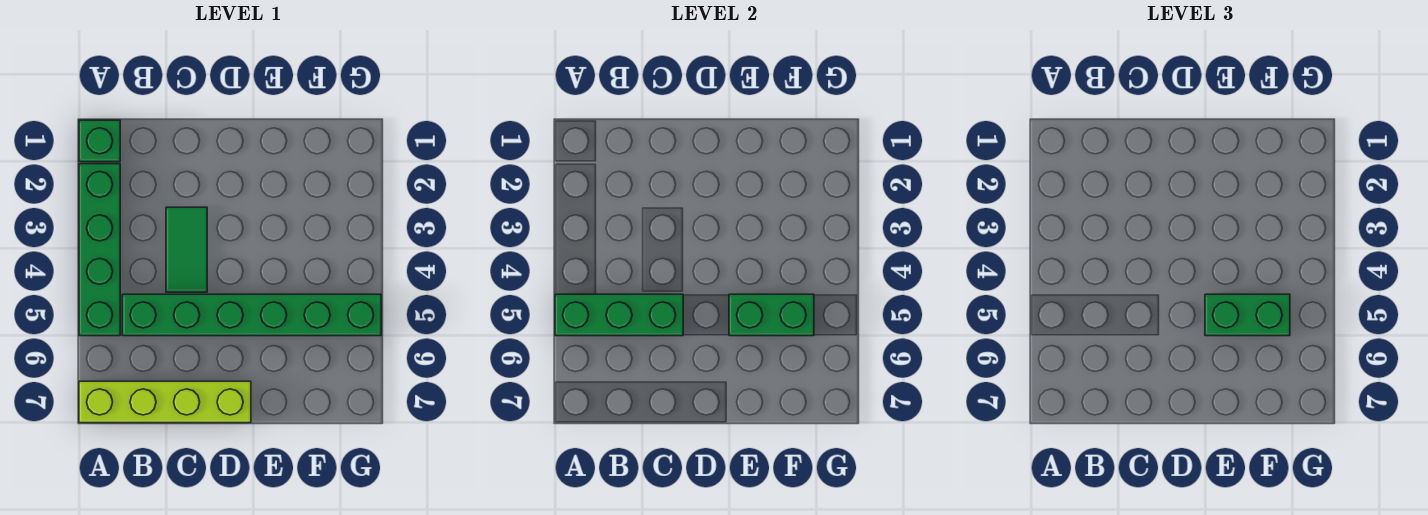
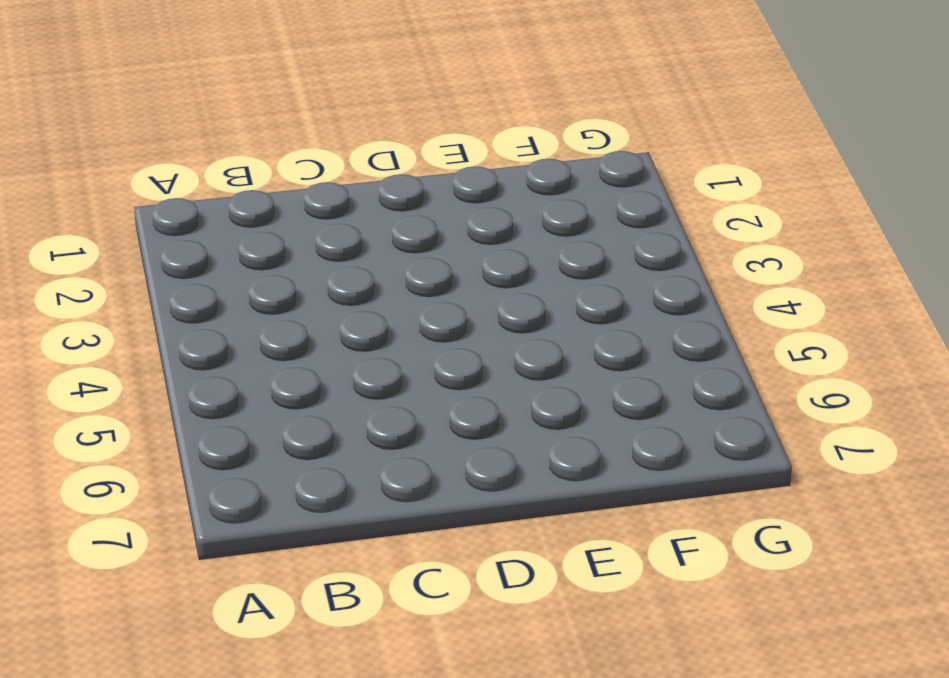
none -> green 1x1 brick [79,120,120,162]
none -> green 1x4 brick [79,164,120,336]

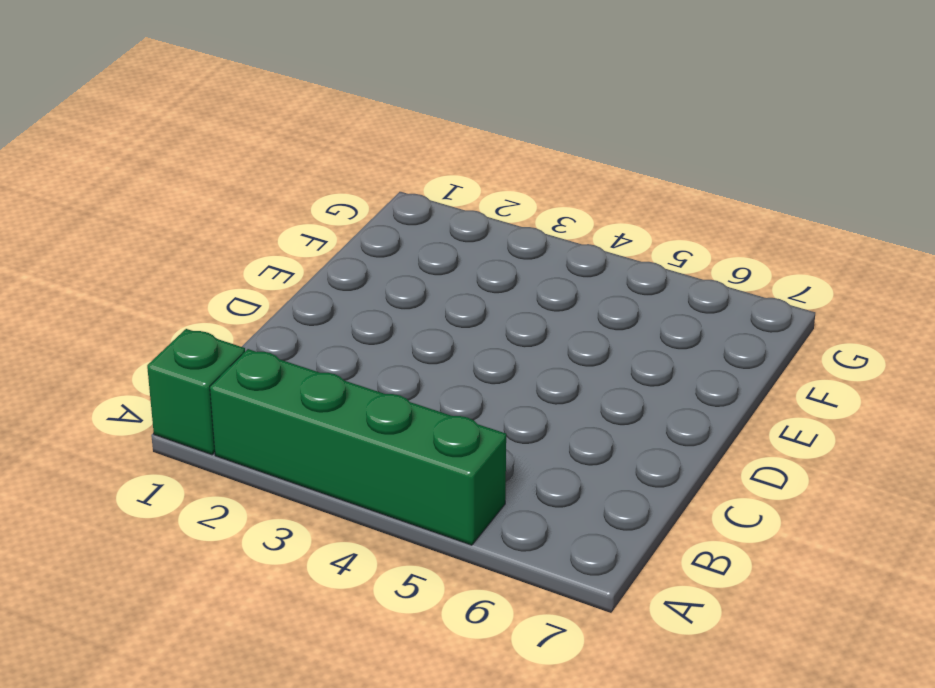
none -> lime 1x4 brick [79,381,251,423]
none -> green 1x6 brick [122,294,381,336]

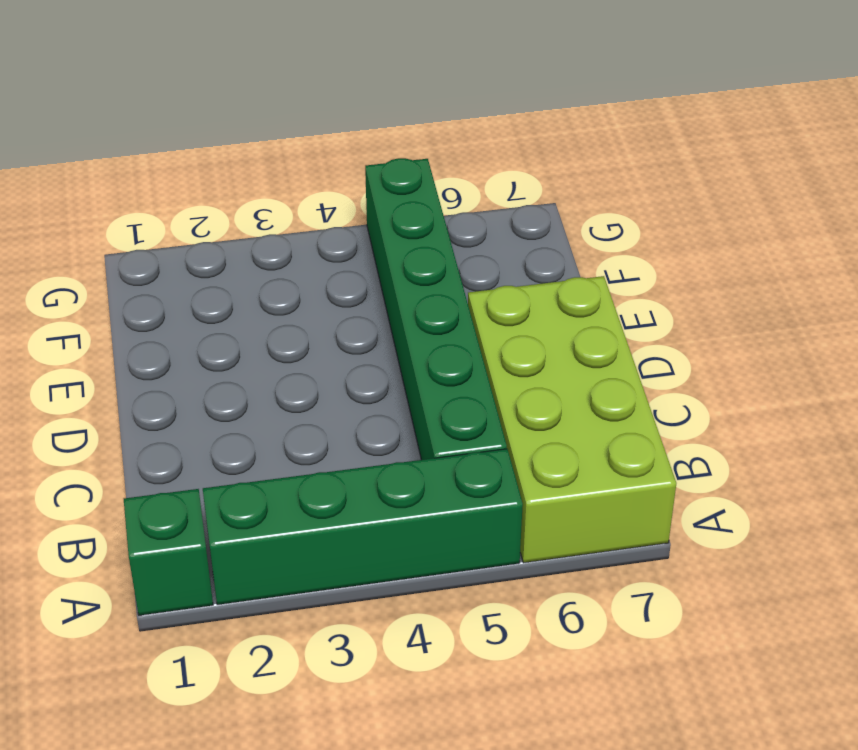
lime 2x4 brick [468,276,676,563] -> lime 1x4 brick [79,381,251,423]
none -> green 1x2 tile [166,207,207,292]
none -> green 1x3 brick [555,294,683,336]

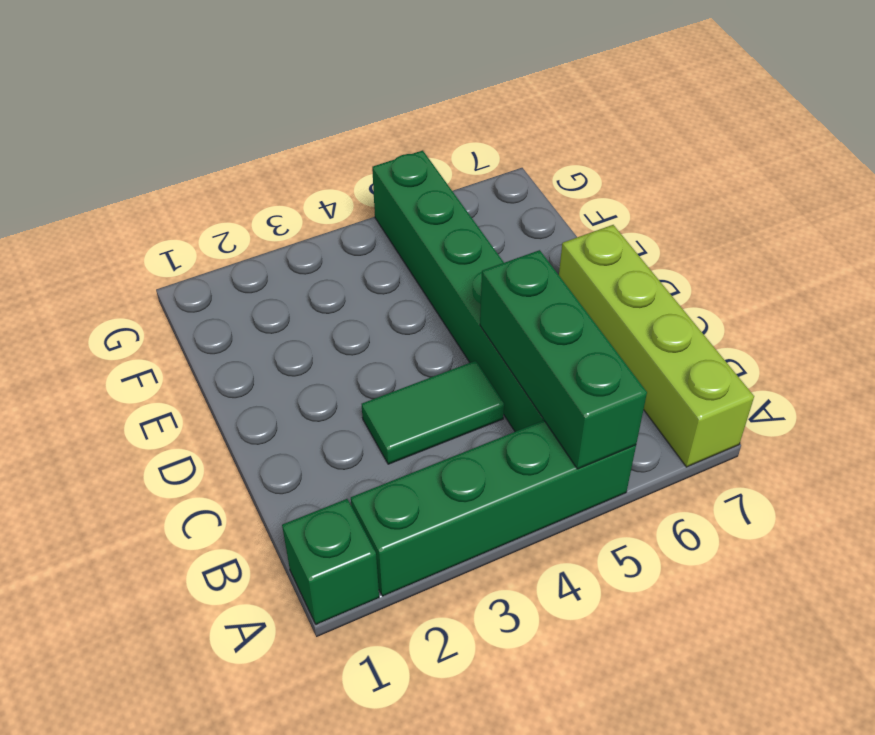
none -> green 1x2 brick [729,294,814,336]
none -> green 1x2 brick [1205,294,1290,336]

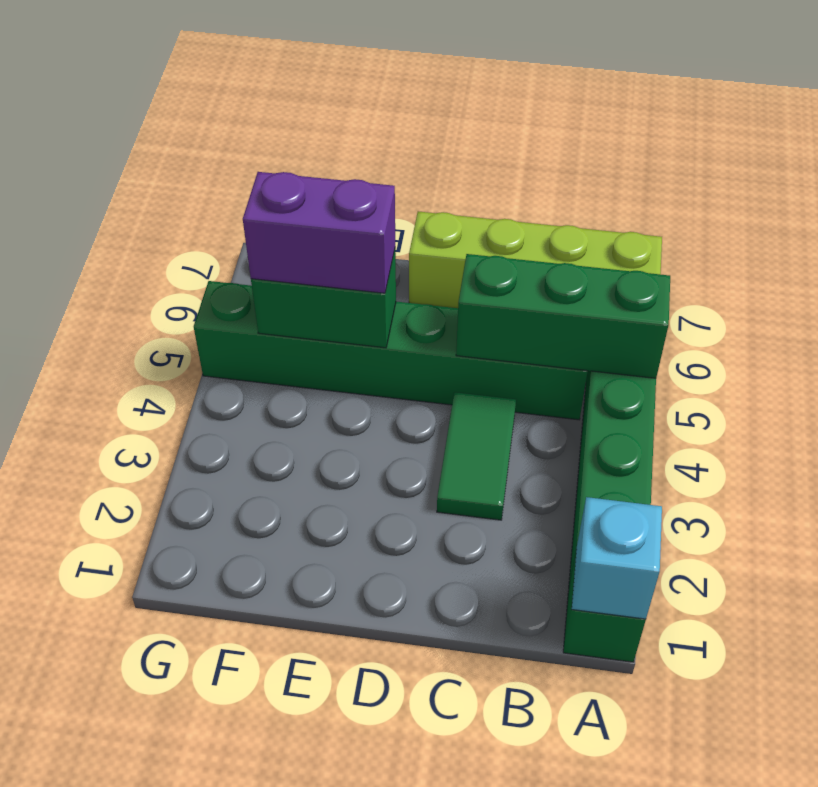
cyan 1x1 brick [572,497,662,619] -> none
purple 1x2 brick [243,172,395,293] -> green 1x2 brick [1205,294,1290,336]

